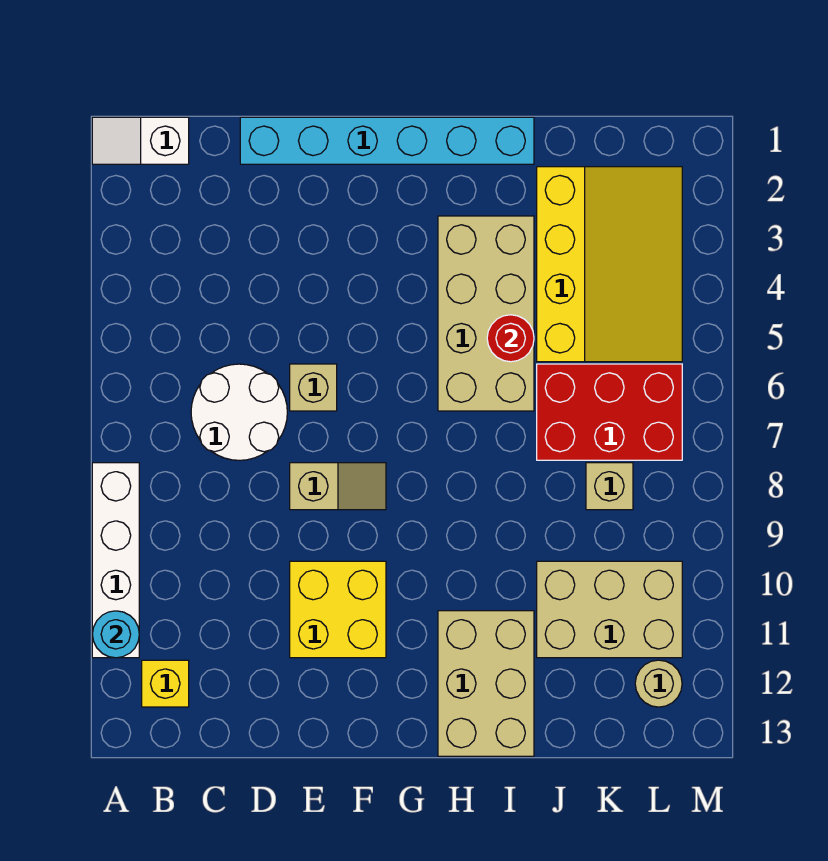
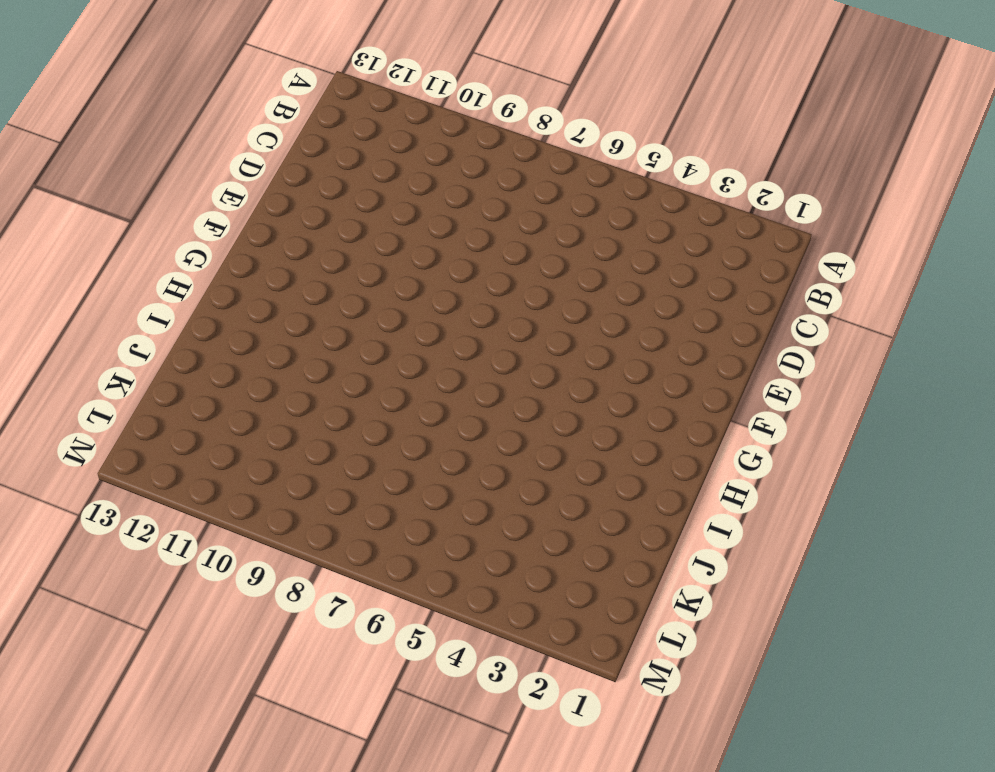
none -> white 1x2 slope [92,117,189,164]
none -> white 1x4 brick [92,463,139,658]
none -> yellow 1x1 brick [142,660,189,707]

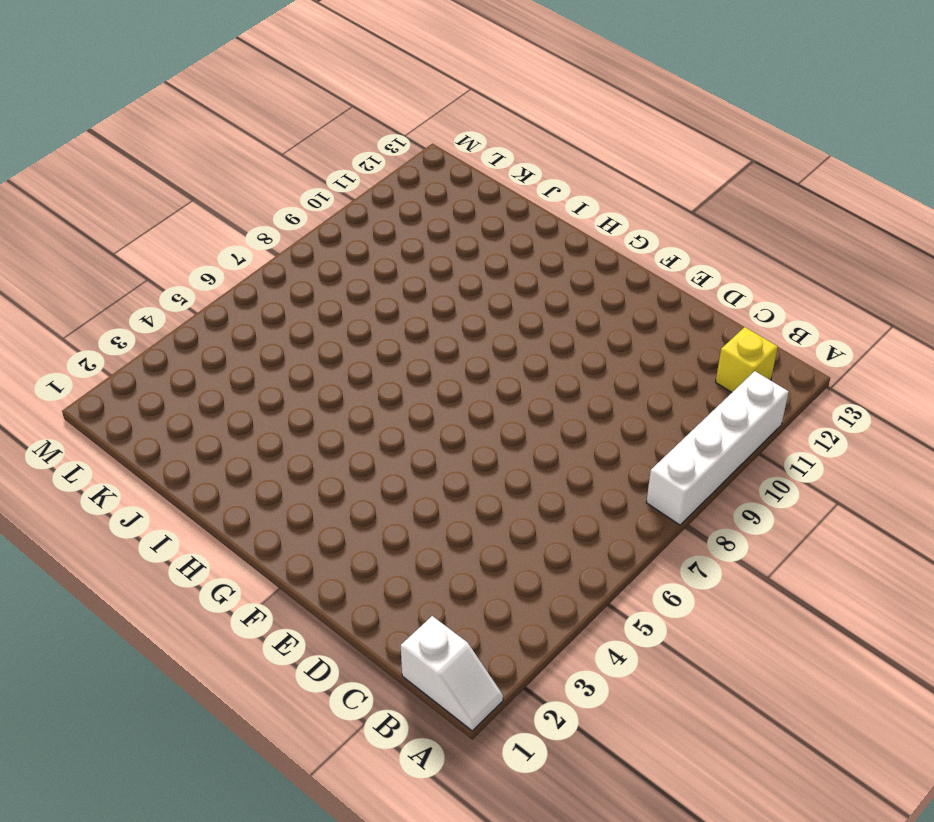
none -> white 2x2 round brick [191,364,287,460]
none -> cyan 1x6 brick [240,117,534,164]
none -> tan 1x1 brick [290,364,337,411]

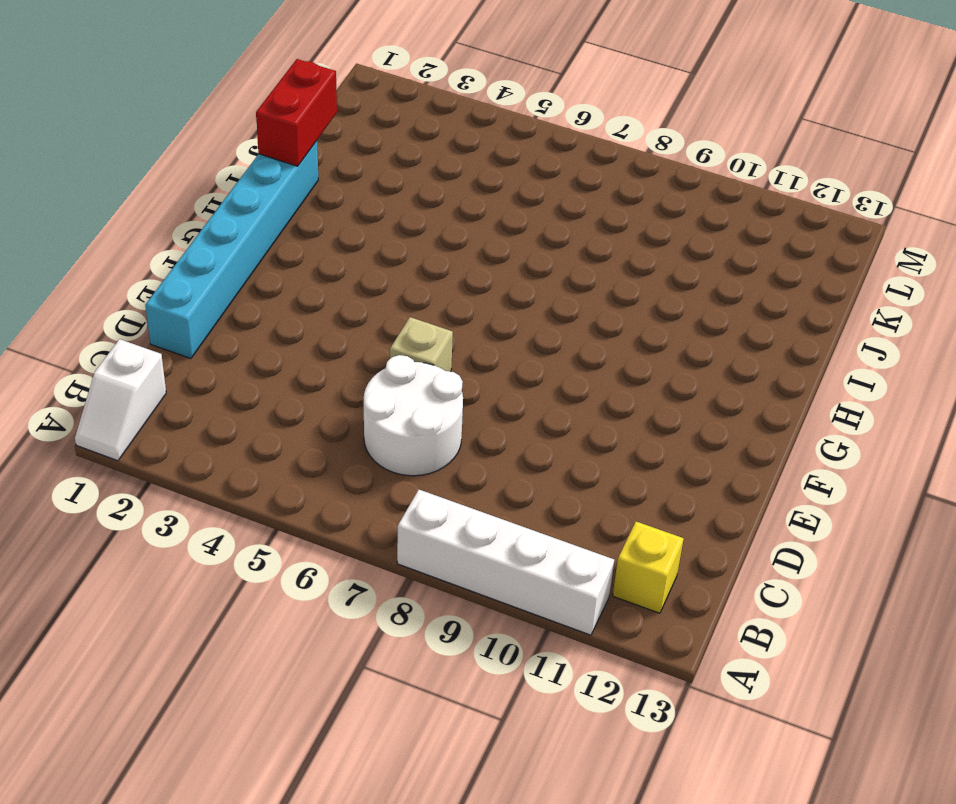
red 1x2 brick [256,59,337,166] -> none
none -> tan 1x2 slope [290,463,386,510]
none -> yellow 2x2 brick [290,561,386,658]
none -> tan 2x4 brick [438,216,534,411]

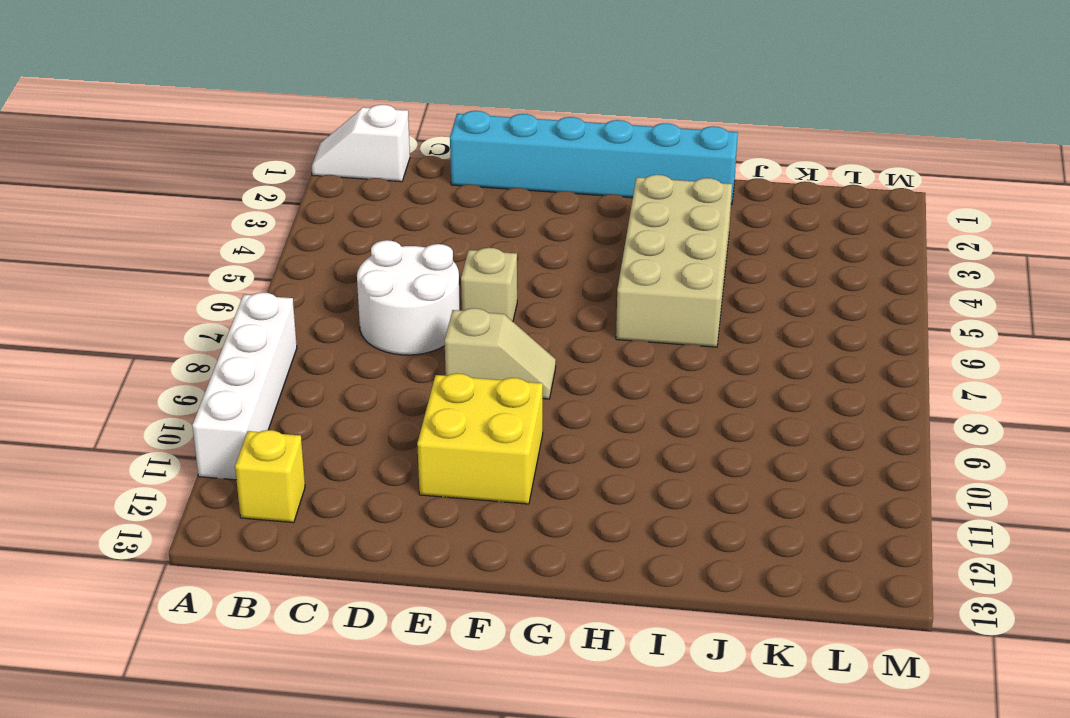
none -> tan 2x3 brick [438,611,534,756]
none -> yellow 3x4 slope [537,167,682,362]
none -> red 2x3 brick [537,364,682,460]

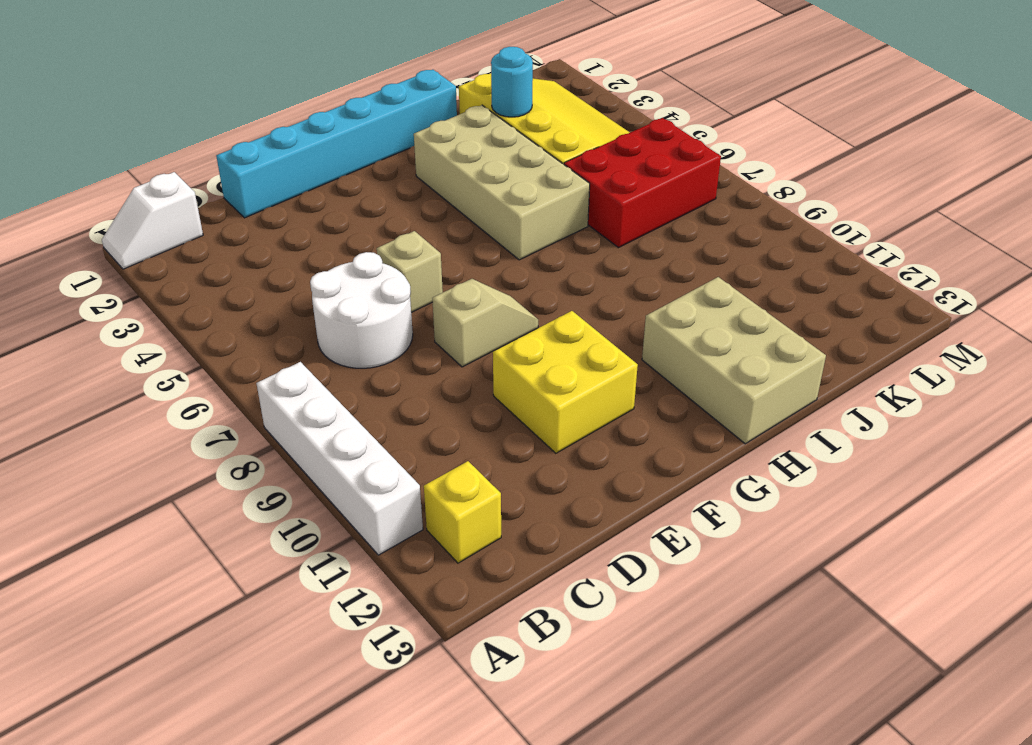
cyan 1x1 round brick [491,47,533,117] -> cyan 1x1 round brick moved to [92,611,139,658]
none -> tan 2x3 brick [537,561,682,658]
none -> tan 1x1 brick [586,463,633,510]
none -> tan 1x1 round brick [635,660,682,707]

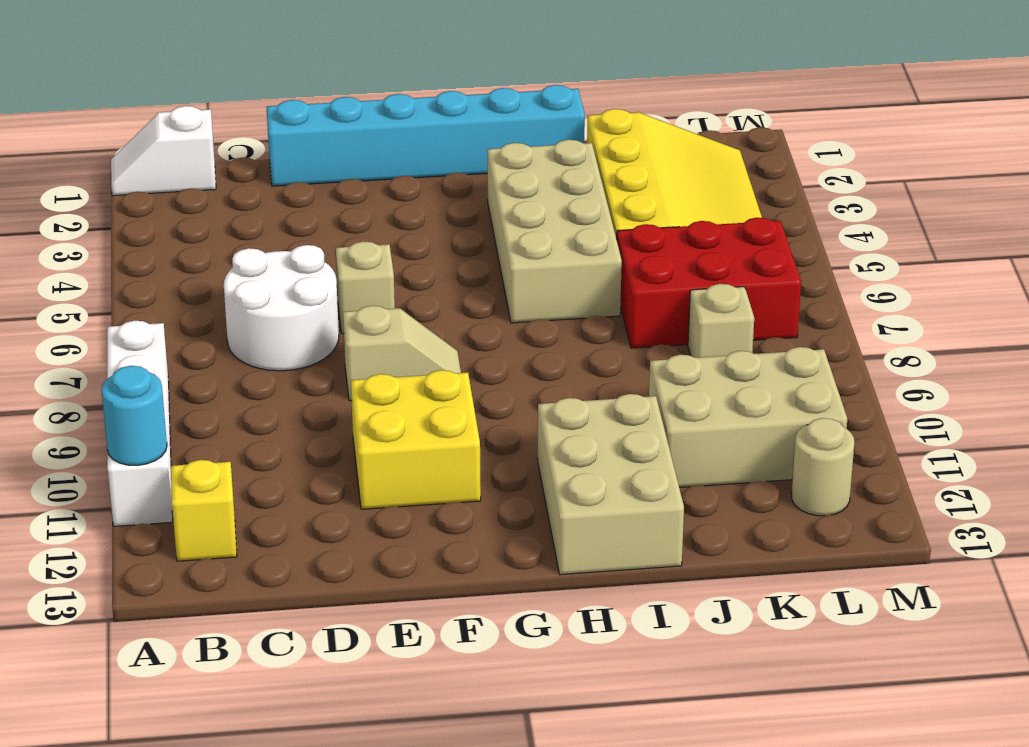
none -> red 1x1 round brick [487,315,534,362]

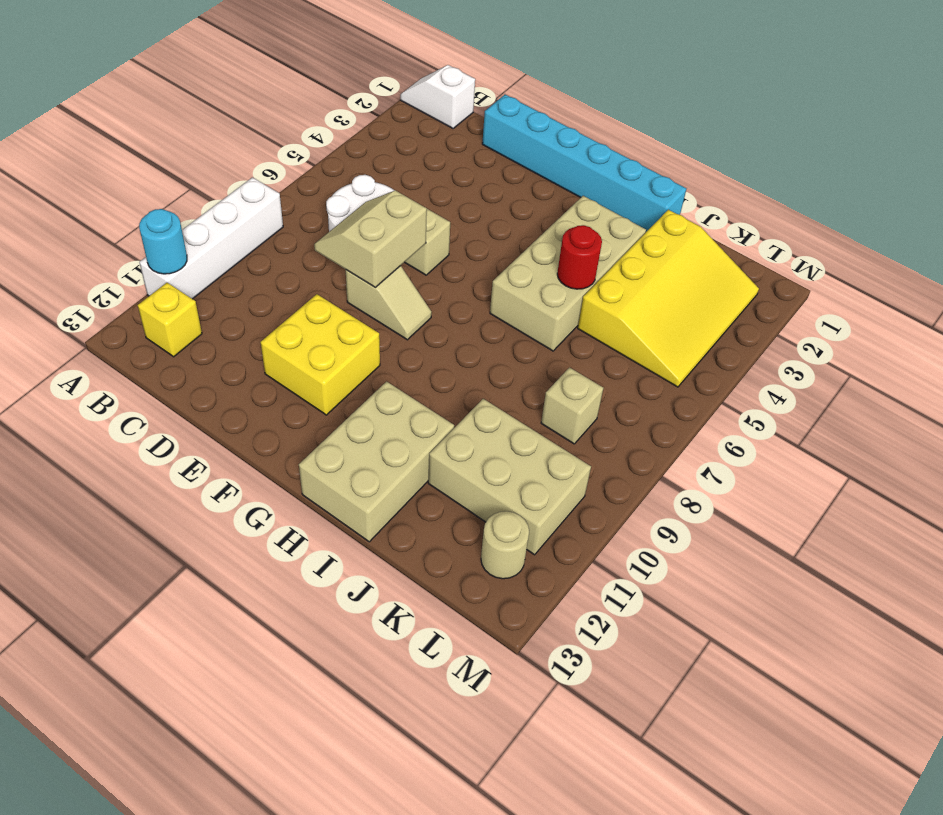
tan 2x2 slope [314,190,427,287] -> none
none -> red 2x3 brick [537,364,682,460]

